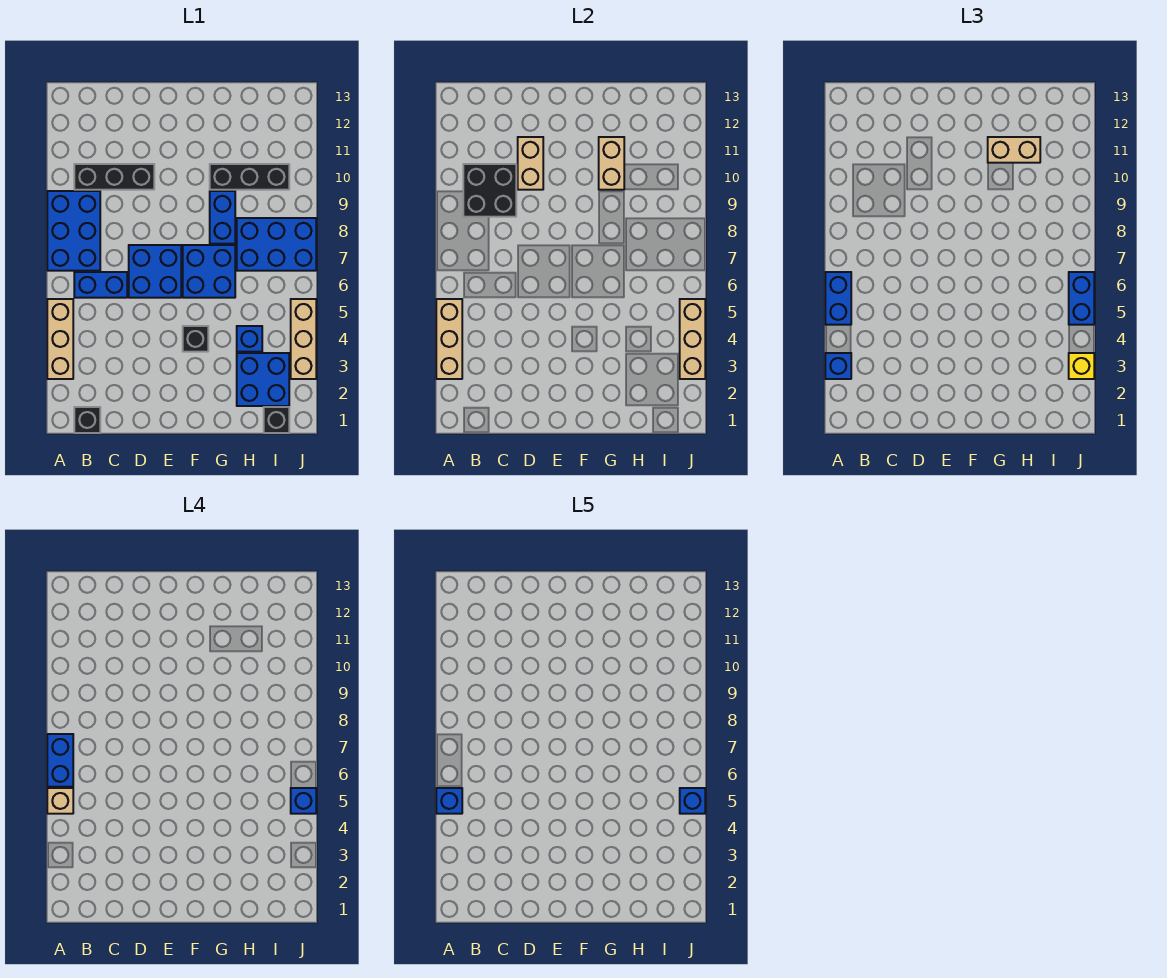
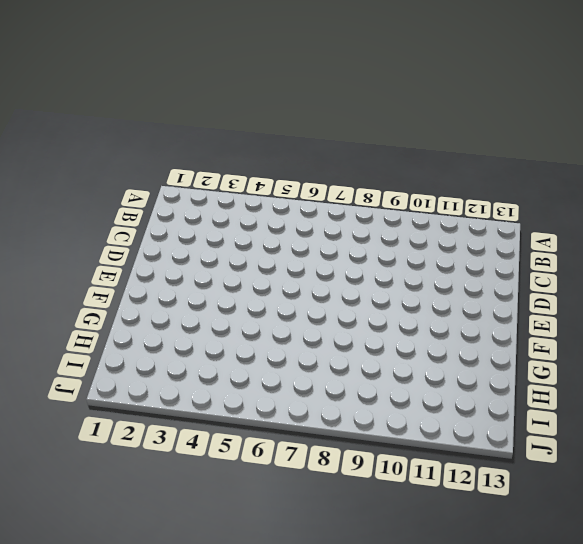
none -> tan 1x3 brick [47,299,73,379]
none -> blue 2x3 brick [47,191,100,271]
none -> black 1x1 brick [74,407,100,433]
none -> blue 1x2 brick [74,272,127,298]

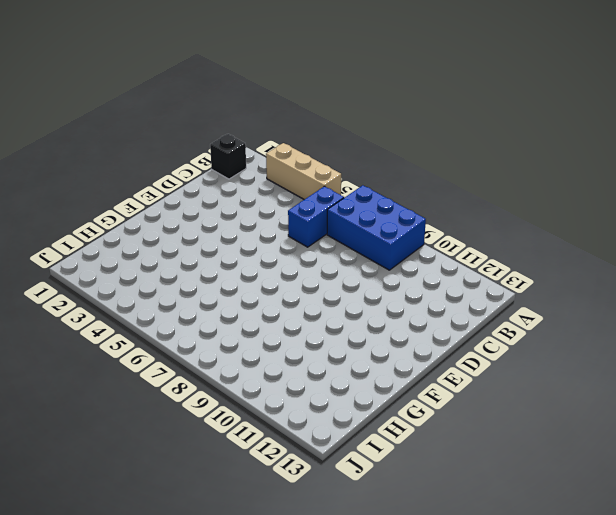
none -> black 1x3 brick [74,164,154,190]
none -> blue 2x2 brick [129,245,181,298]
none -> black 1x1 brick [183,326,208,352]
none -> blue 2x2 brick [183,245,235,298]

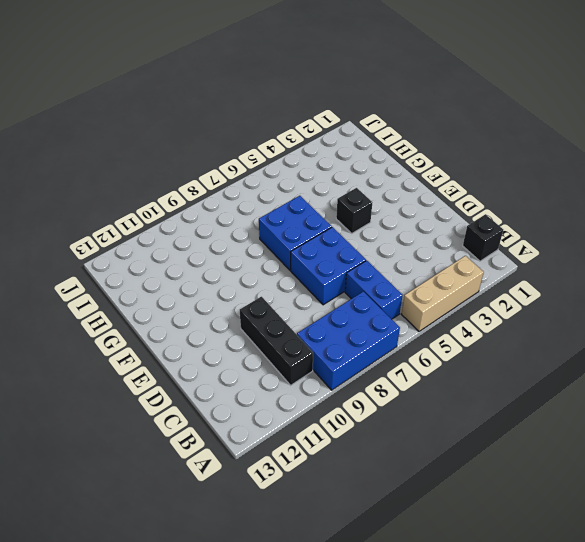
none -> blue 1x2 brick [210,191,235,244]
none -> black 1x3 brick [210,164,289,190]
none -> blue 2x2 brick [237,353,289,406]
none -> blue 1x1 brick [237,326,262,352]

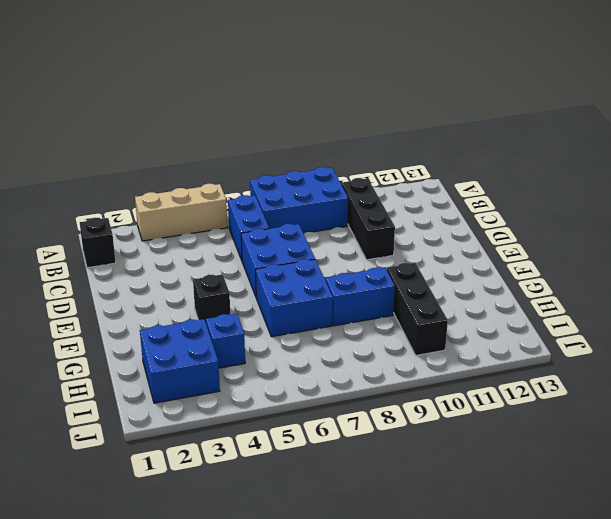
none -> blue 2x3 brick [237,218,316,271]
none -> black 1x1 brick [264,407,289,433]
none -> tan 1x3 brick [291,299,316,379]
none -> tan 1x3 brick [436,299,462,379]

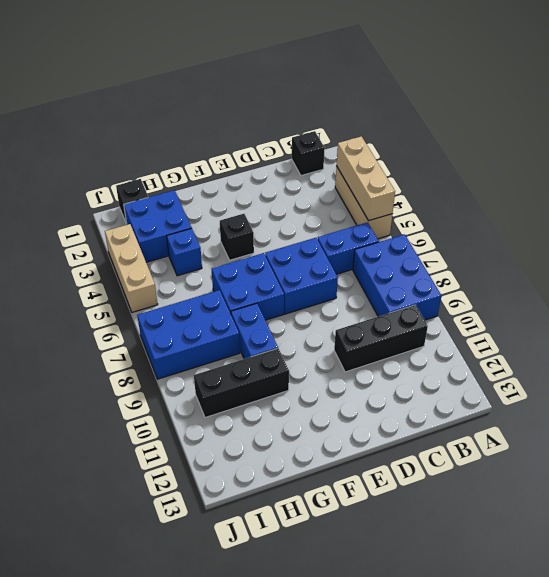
none -> black 2x2 brick [463,164,516,217]
none -> tan 1x2 brick [518,137,543,190]
none -> tan 1x2 brick [599,137,624,190]
none -> tan 1x3 brick [680,299,705,379]

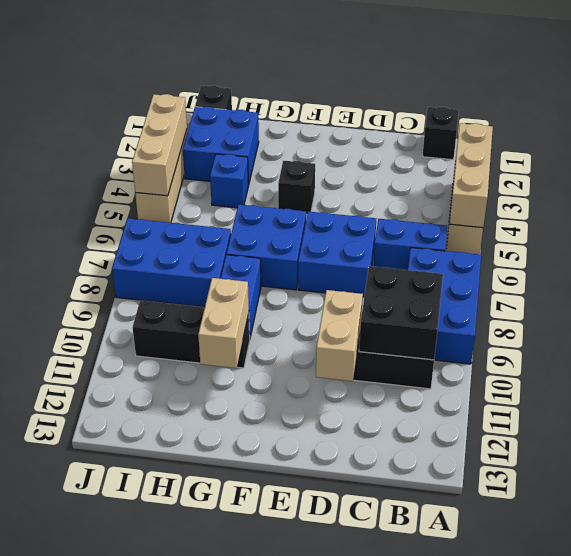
none -> blue 1x1 brick [825,353,851,379]
none -> blue 1x2 brick [825,272,851,325]
none -> tan 1x2 brick [988,137,1040,163]
none -> yellow 1x1 brick [1069,353,1094,379]

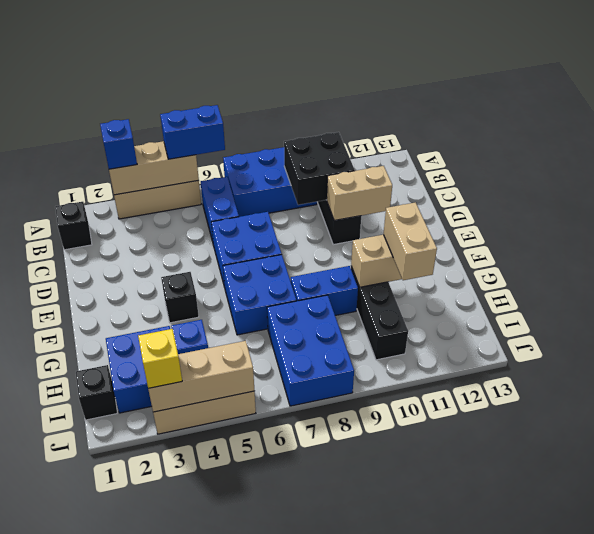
none -> blue 1x2 brick [1069,272,1094,325]
none -> tan 1x1 brick [47,788,73,814]
none -> blue 1x2 brick [47,734,73,787]
none -> blue 1x1 brick [291,788,316,814]

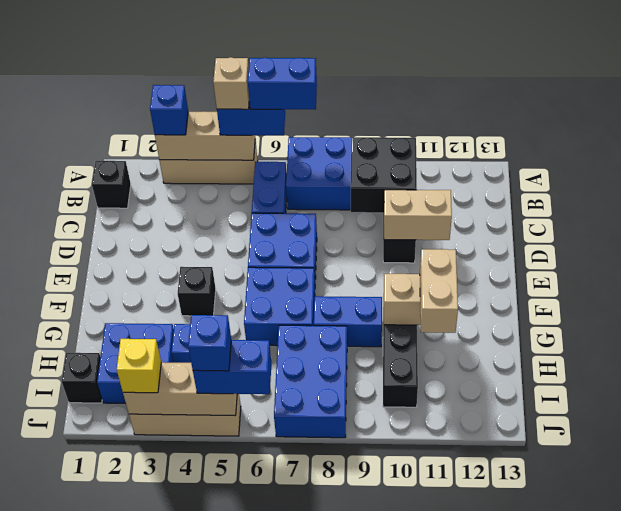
none -> blue 1x1 brick [436,788,462,814]
none -> blue 1x1 brick [680,788,705,814]

